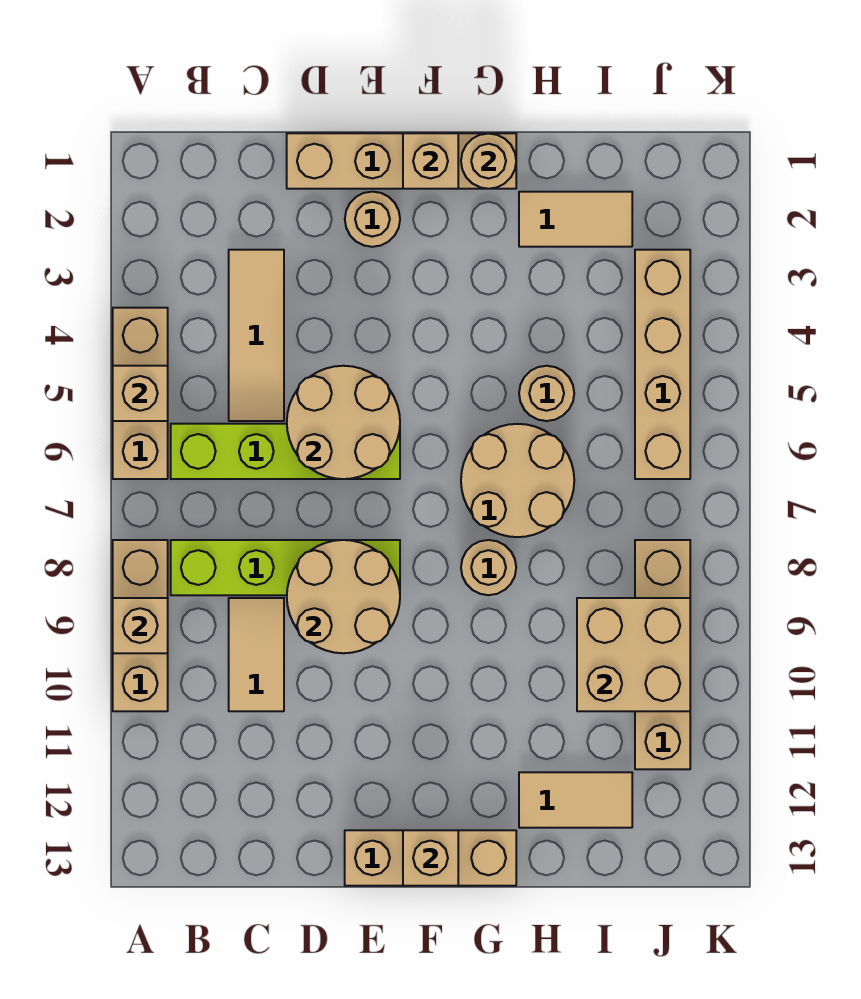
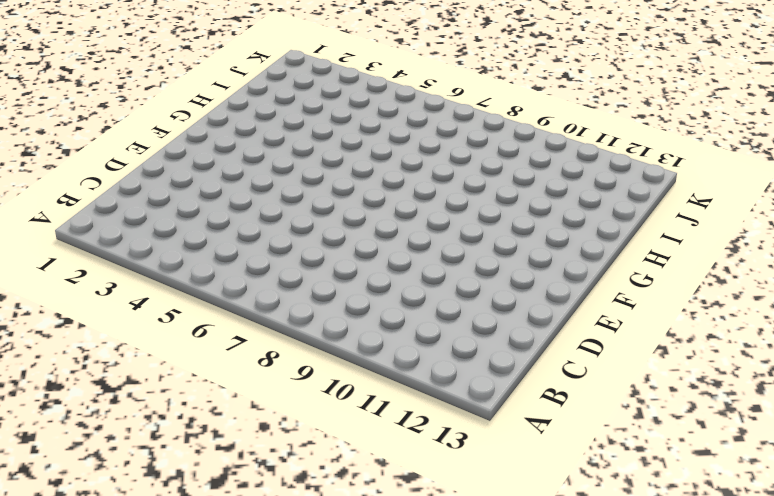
none -> tan 1x3 brick [113,308,168,479]
none -> tan 1x3 brick [113,540,168,711]
none -> lime 1x4 brick [171,424,400,479]

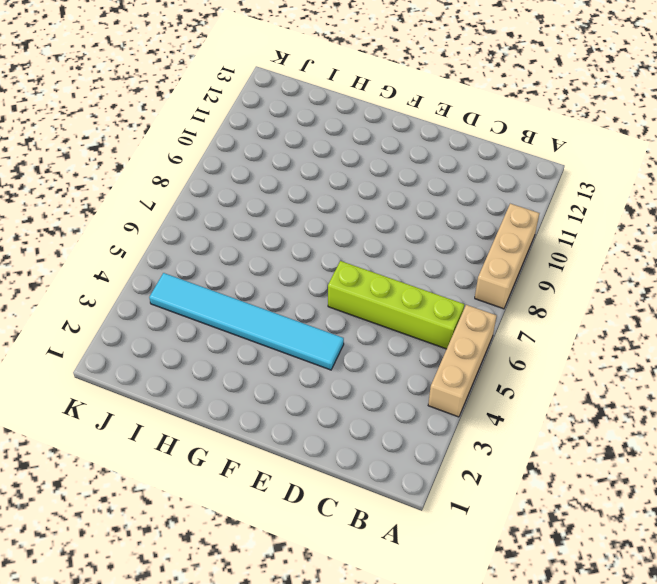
cyan 1x6 tile [149,273,344,370] -> tan 1x4 brick [635,250,690,479]
none -> lime 1x4 brick [171,540,400,595]
none -> tan 1x3 tile [229,250,284,421]
none -> tan 1x2 tile [229,598,284,711]

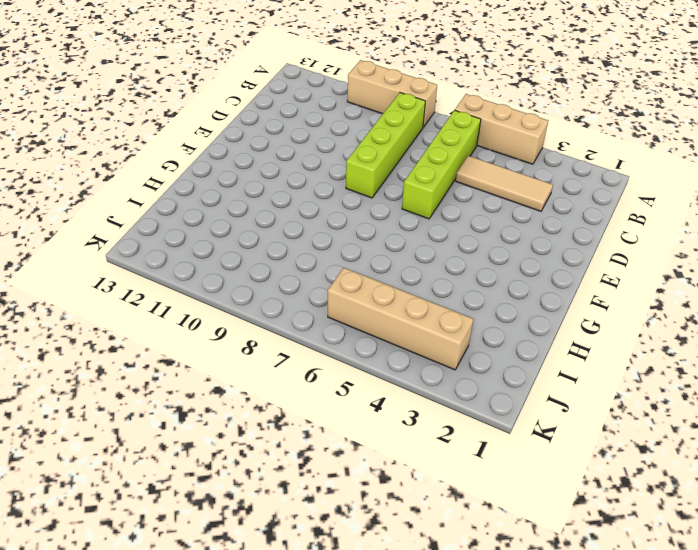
none -> tan 1x2 tile [229,598,284,711]
none -> tan 1x4 brick [287,133,516,189]
none -> tan 1x1 round brick [345,192,400,247]

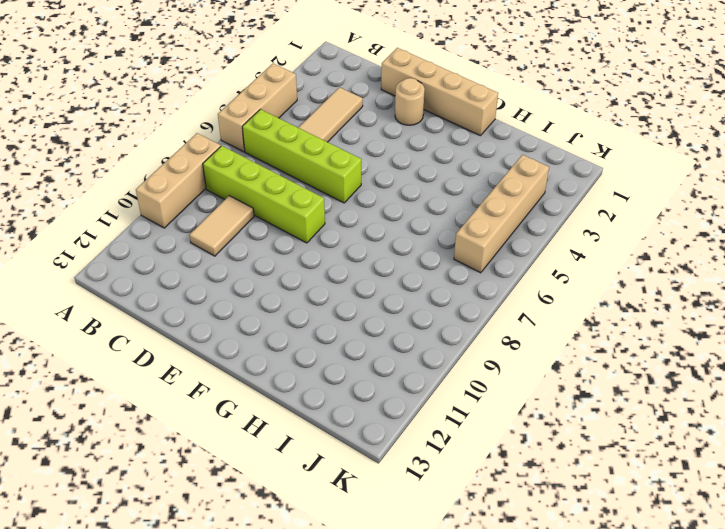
none -> tan 1x3 brick [345,830,516,886]
none -> tan 2x2 round brick [461,424,574,537]
none -> tan 1x1 round brick [461,540,516,595]

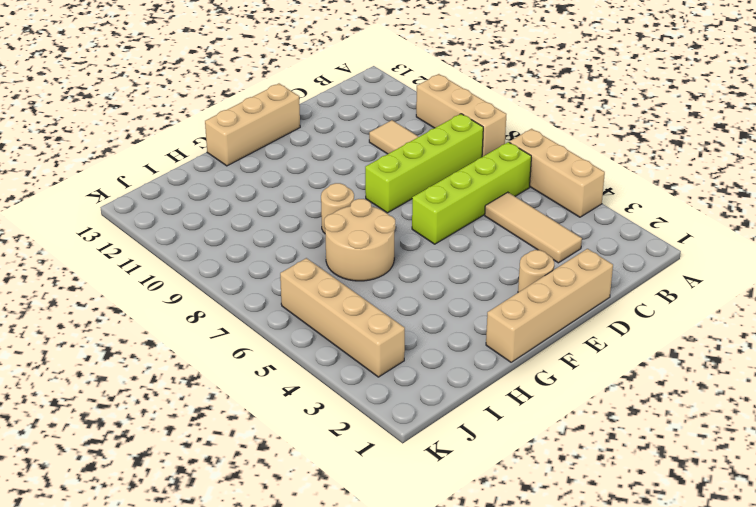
none -> tan 1x2 tile [519,192,632,247]
none -> tan 1x1 round brick [519,366,574,421]
none -> tan 1x2 tile [519,772,632,828]

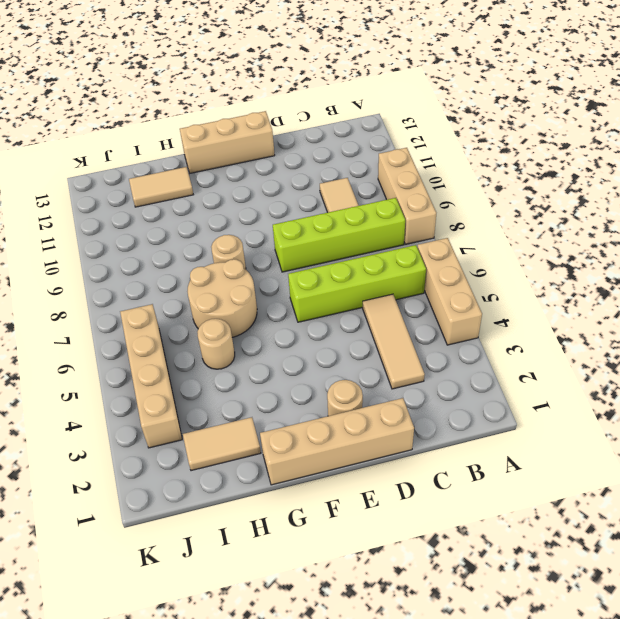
none -> tan 1x4 brick [635,540,690,769]
none -> tan 1x1 brick [113,366,168,421]
none -> tan 1x1 brick [113,598,168,653]

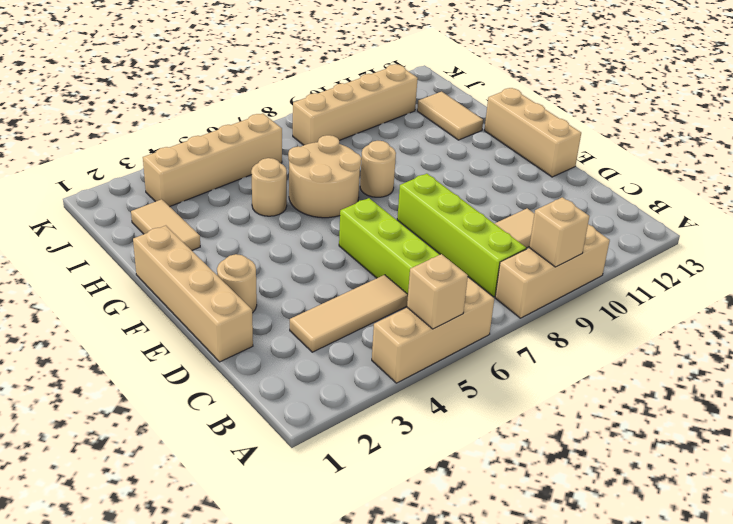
none -> tan 2x2 round brick [287,366,400,479]
none -> tan 2x2 round brick [287,540,400,653]
none -> tan 1x1 brick [403,133,458,189]

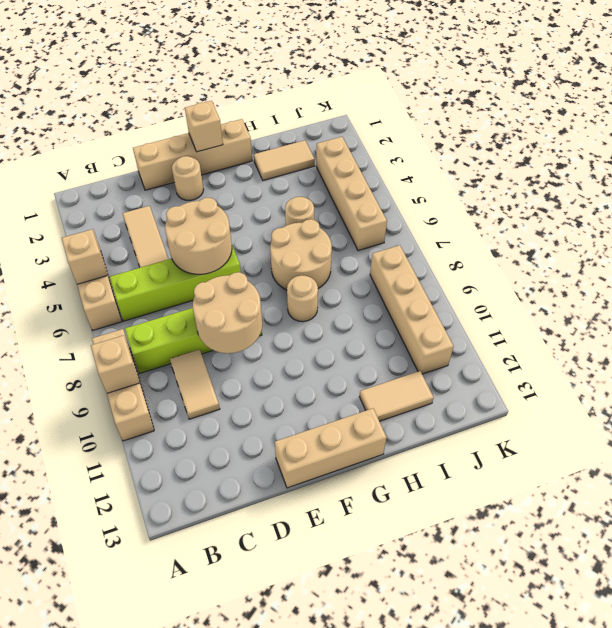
none -> tan 1x1 brick [403,830,458,886]
none -> tan 1x1 round brick [461,133,516,189]
none -> tan 2x2 brick [577,598,690,711]

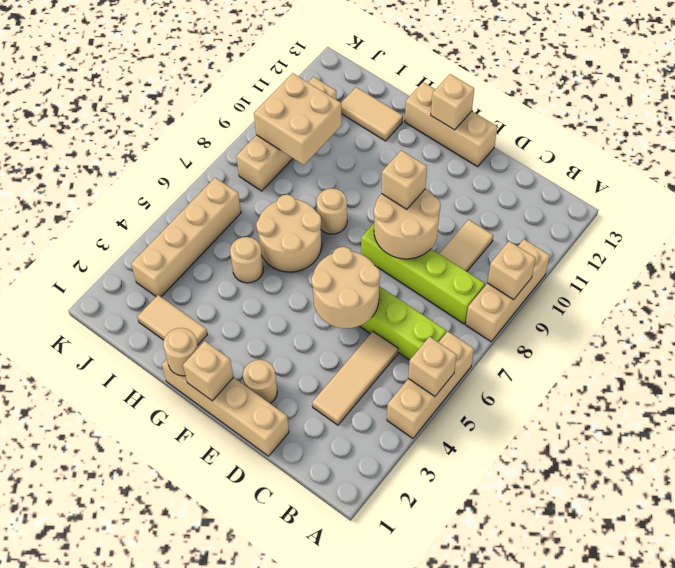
tan 1x1 brick [381,150,427,209] -> none

